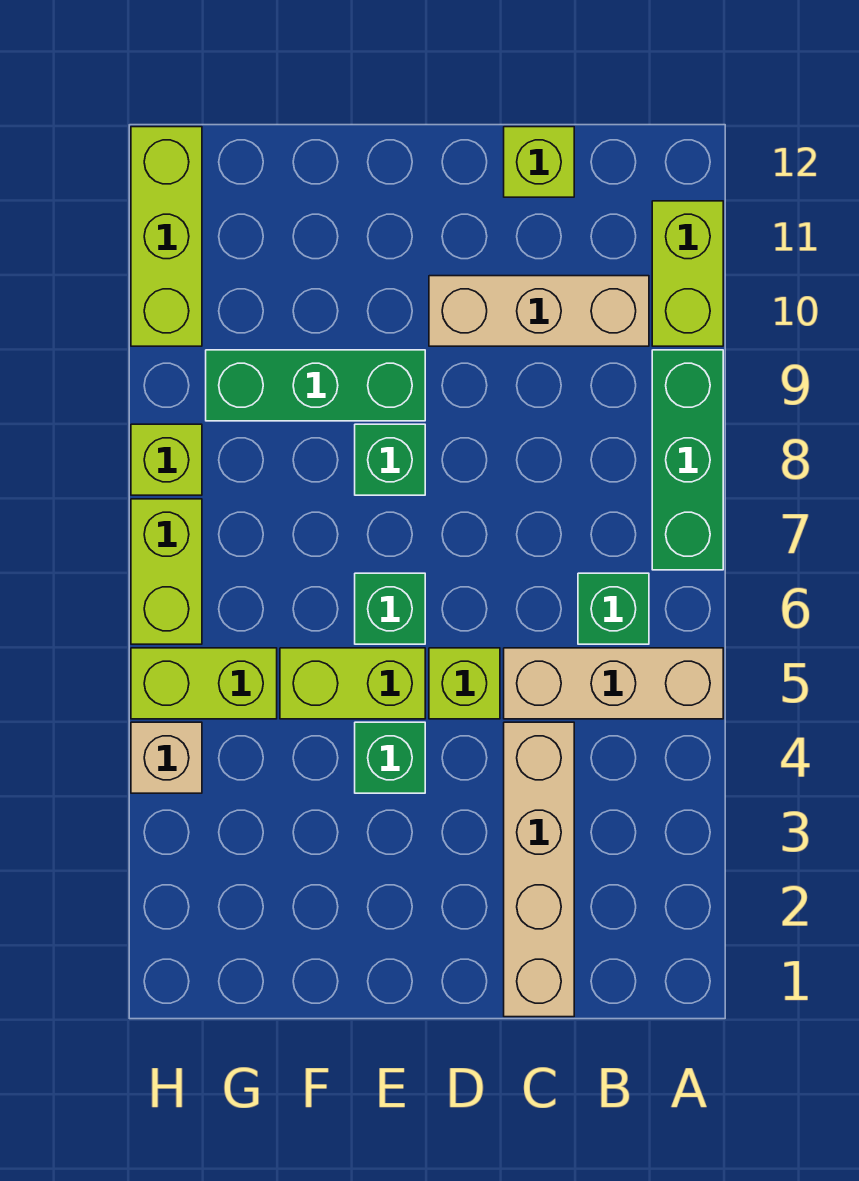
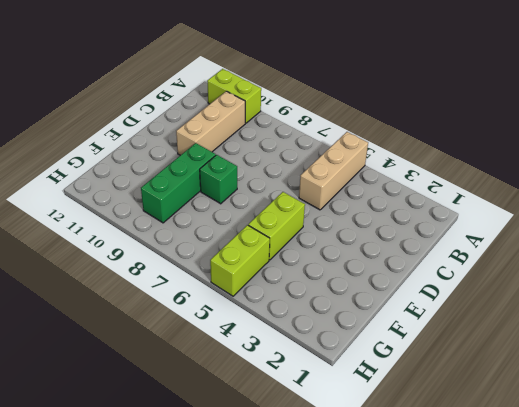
none -> green 1x3 brick [652,350,723,570]
none -> green 1x1 brick [578,573,649,644]
none -> tan 1x4 brick [504,722,574,1017]

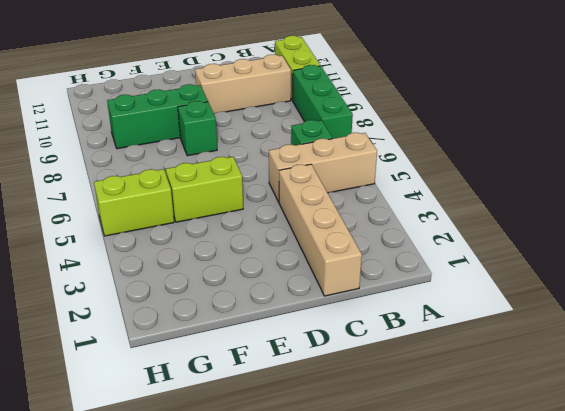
none -> lime 1x1 brick [504,127,574,197]
none -> lime 1x1 brick [429,648,500,719]
none -> green 1x1 brick [355,722,425,793]

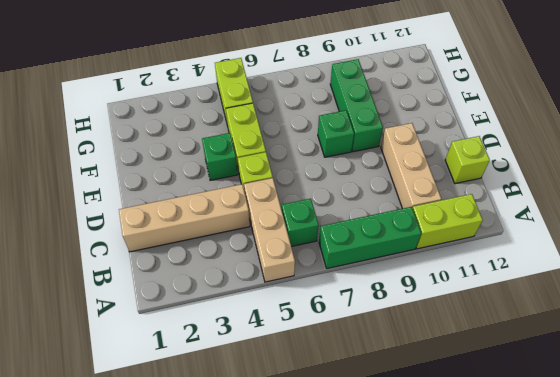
none -> green 1x1 brick [355,573,425,644]
none -> tan 1x1 brick [131,722,202,793]
none -> lime 1x2 brick [131,499,202,644]

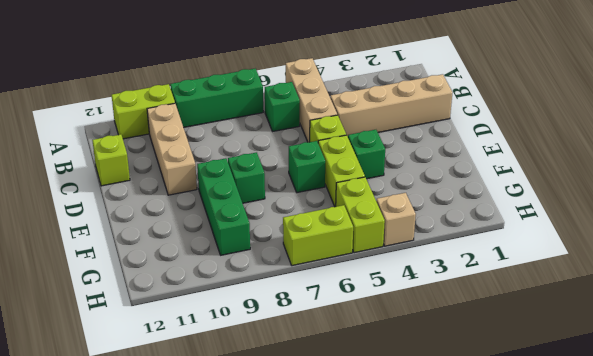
none -> lime 1x1 brick [131,424,202,495]
none -> lime 1x3 brick [131,127,202,346]

